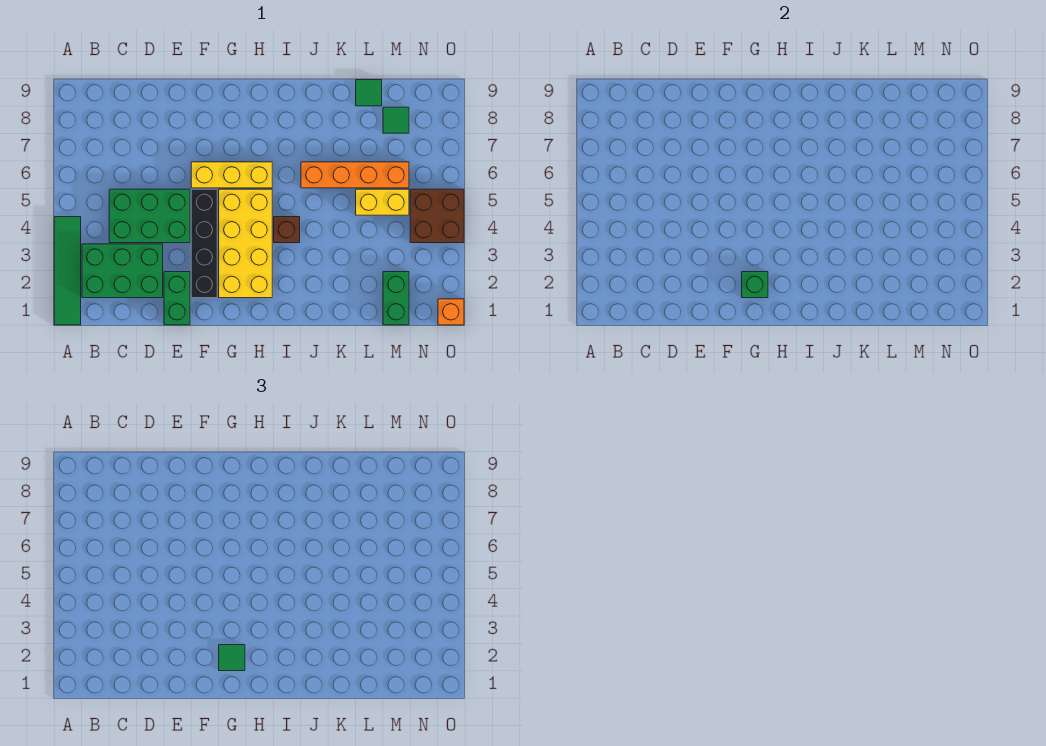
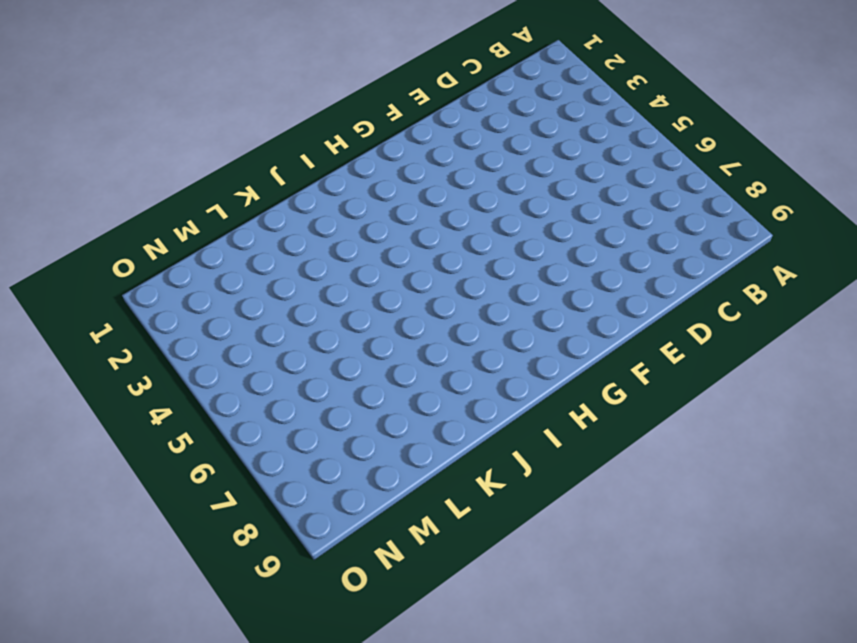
none -> green 1x4 tile [54,217,81,325]
none -> green 2x3 brick [82,244,163,298]
none -> green 2x3 brick [109,189,190,243]

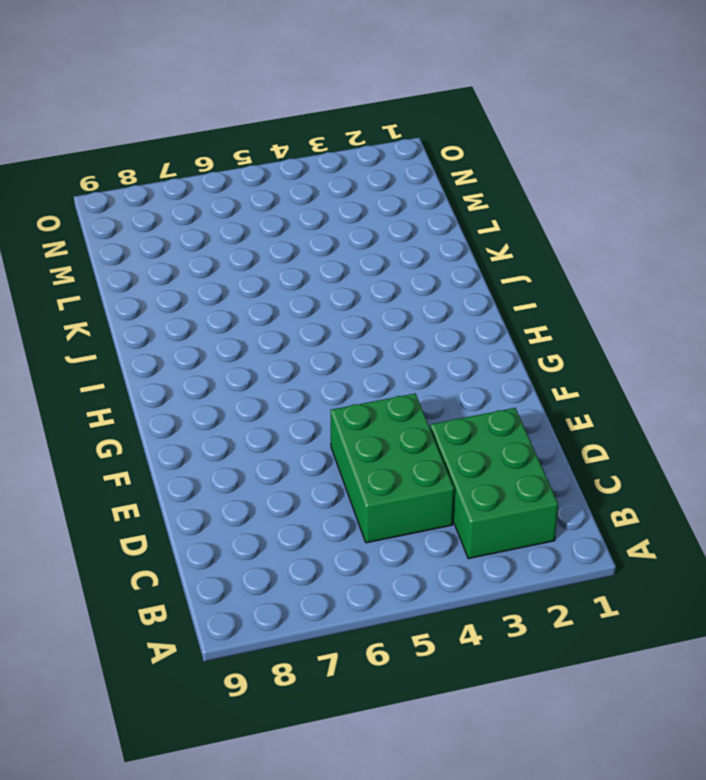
none -> green 1x4 tile [54,217,81,325]
none -> green 1x2 brick [164,272,190,325]
none -> black 1x4 brick [191,189,217,298]

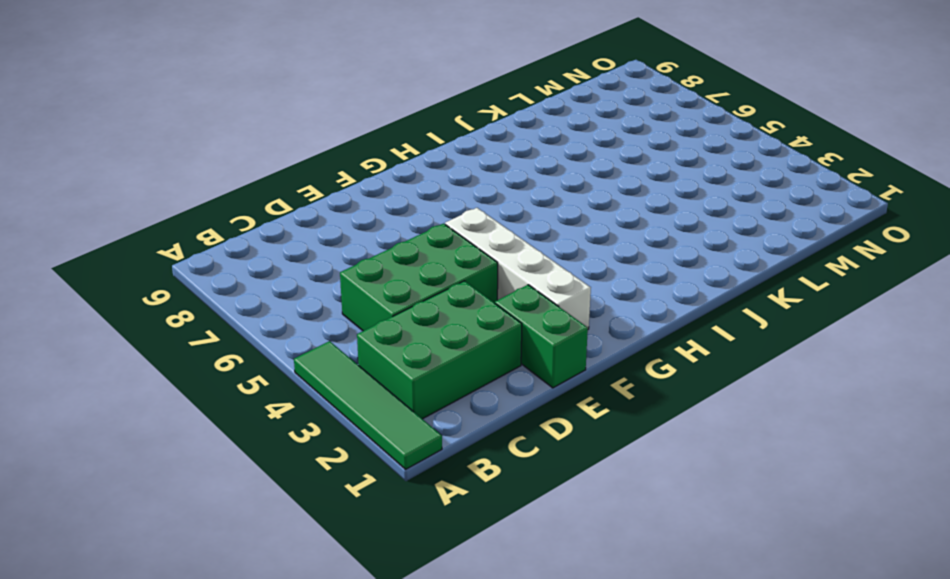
white 1x4 brick [445,208,591,329] -> black 1x4 brick [191,189,217,298]
none -> yellow 1x3 brick [191,162,272,188]
none -> yellow 2x4 brick [219,189,272,298]
none -> brown 1x1 brick [274,217,300,243]

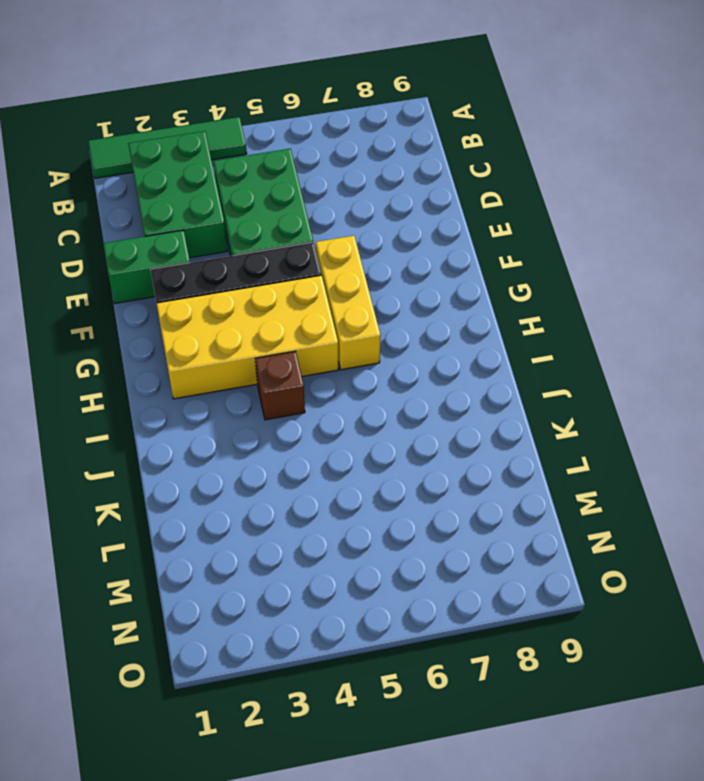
none -> orange 1x4 brick [301,162,409,188]
none -> yellow 1x2 brick [356,189,409,215]
none -> green 1x1 tile [356,80,382,106]

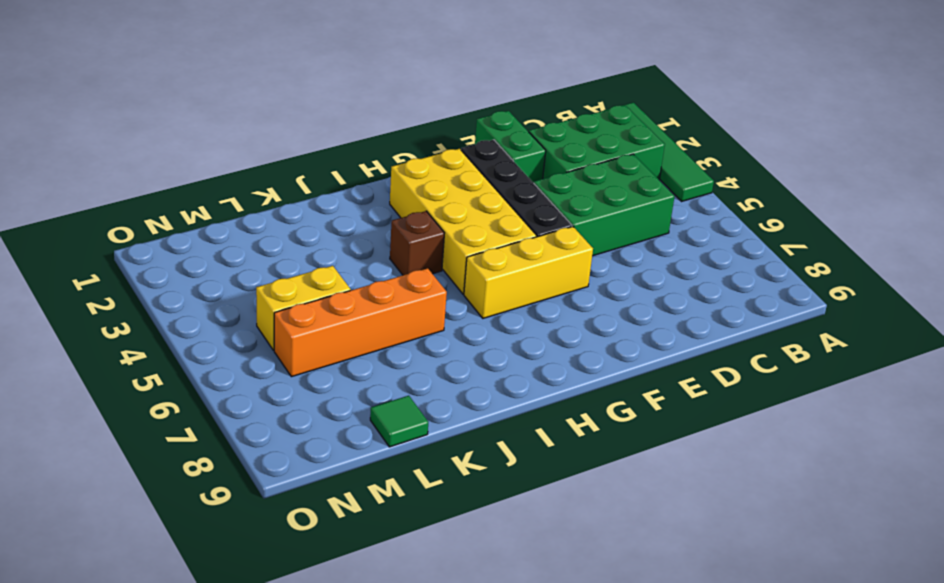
none -> green 1x2 brick [383,272,409,325]
none -> green 1x1 tile [383,107,409,133]
none -> brown 2x2 brick [410,189,464,243]

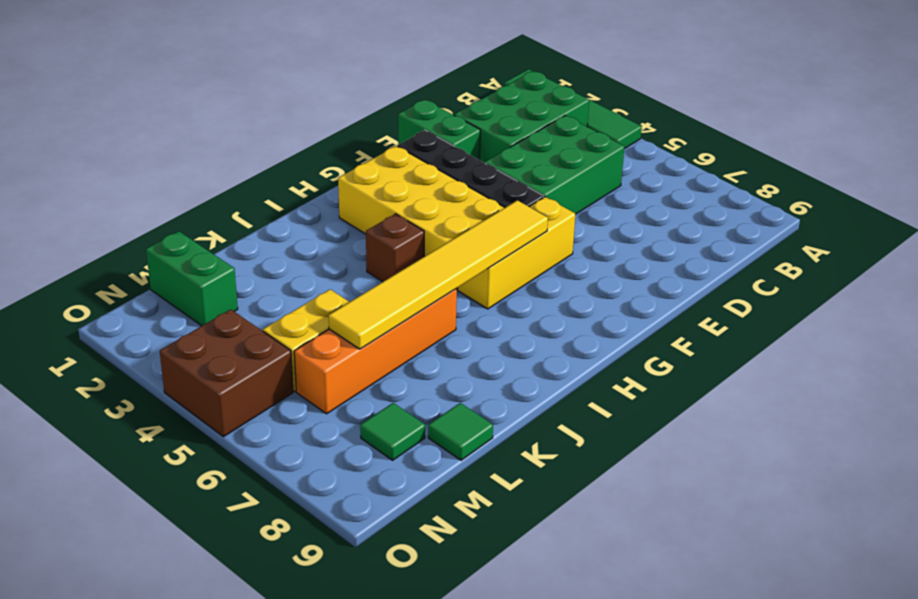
yellow 1x6 tile [329,200,548,349] -> none
none -> orange 1x1 brick [438,299,464,325]
none -> green 1x1 brick [742,272,768,298]
none -> green 1x1 tile [219,645,245,671]

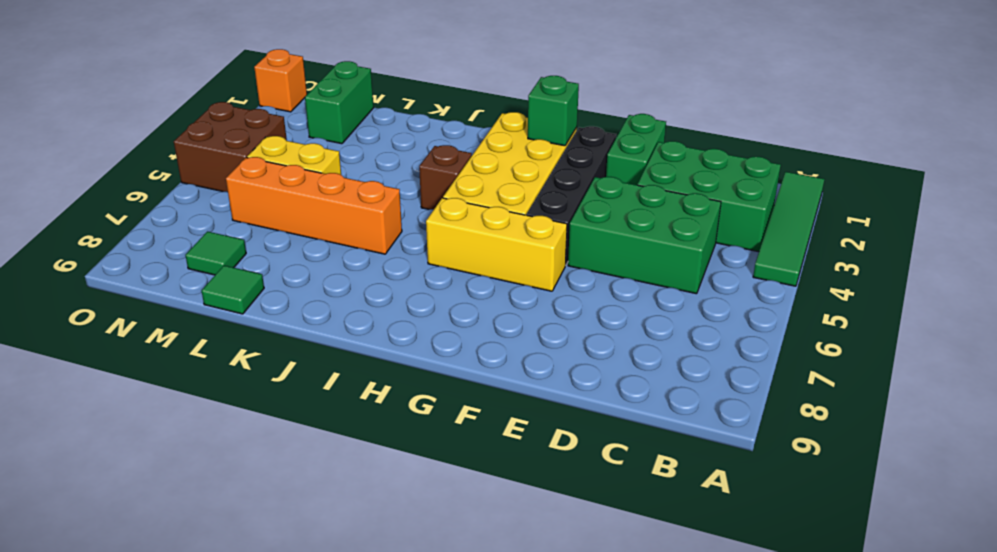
none -> green 1x1 tile [219,645,245,671]

